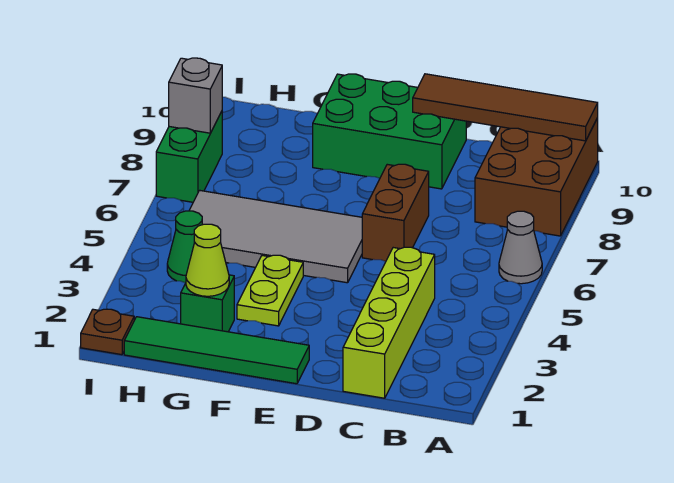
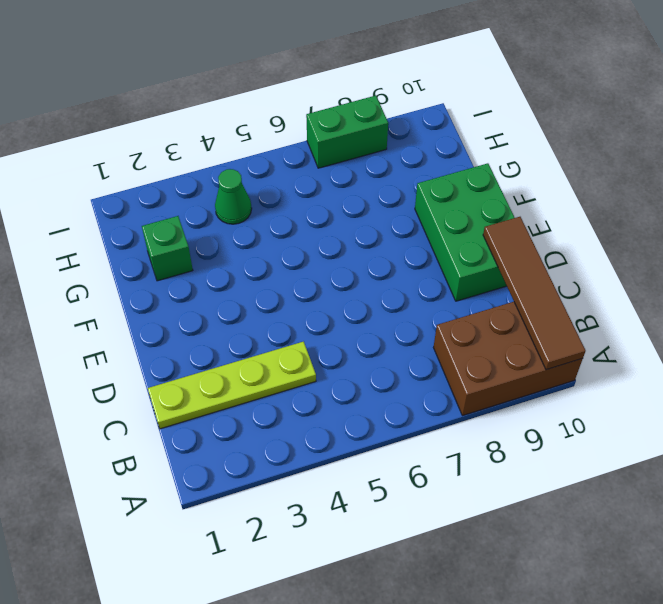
lime 1x4 plate [148,342,316,429] -> lime 1x4 brick [343,247,435,398]
none -> grey 1x1 cone [499,211,542,284]
none -> brown 1x2 brick [362,164,429,261]
none -> green 1x4 tile [124,317,309,384]

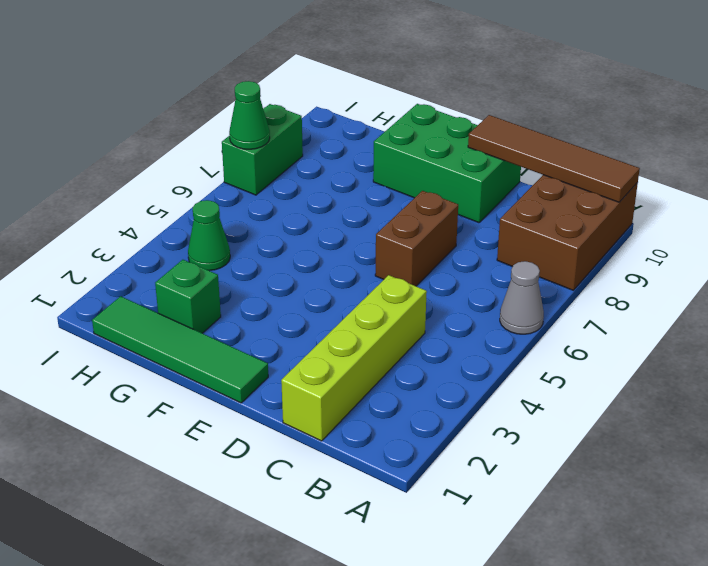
green 1x1 cone [229,81,270,149] -> none
none -> grey 2x4 tile [189,190,362,283]
none -> lime 1x2 plate [237,255,303,326]
none -> brown 1x1 plate [81,309,134,355]

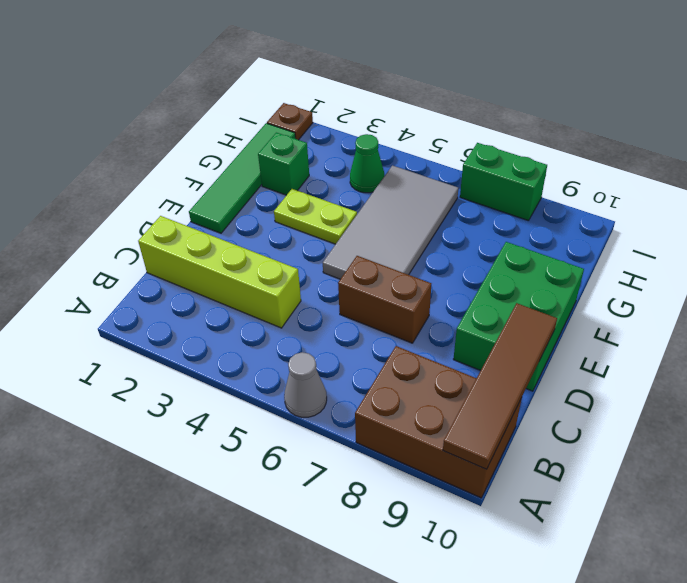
none -> lime 1x1 cone [186,224,229,296]
none -> grey 1x1 brick [169,58,222,133]

